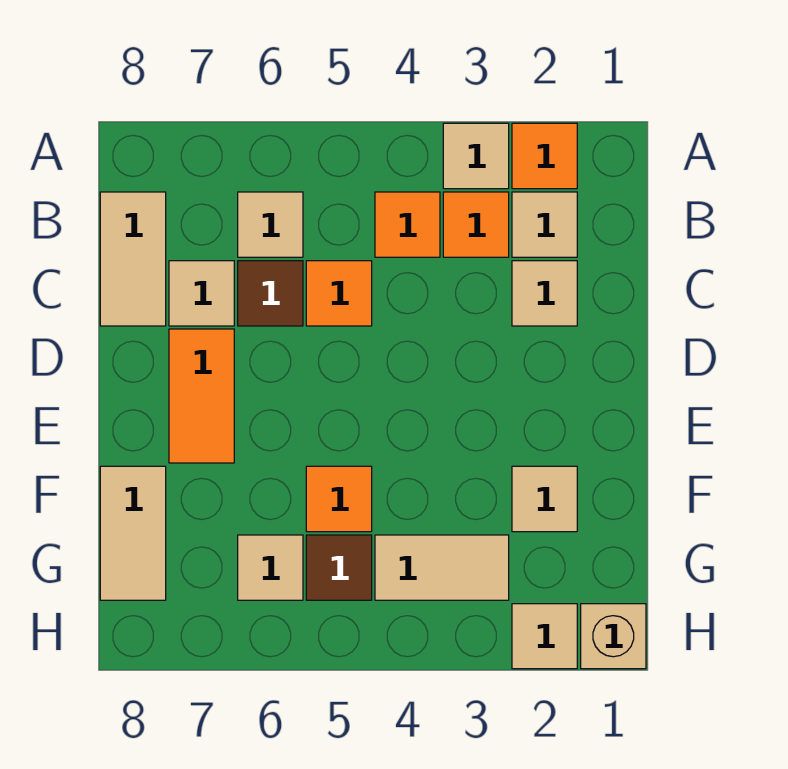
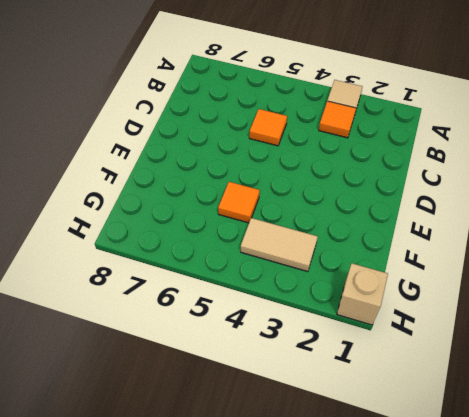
none -> orange 1x1 tile [512,123,577,189]
none -> tan 1x1 tile [512,192,577,257]
none -> orange 1x1 tile [375,192,440,257]

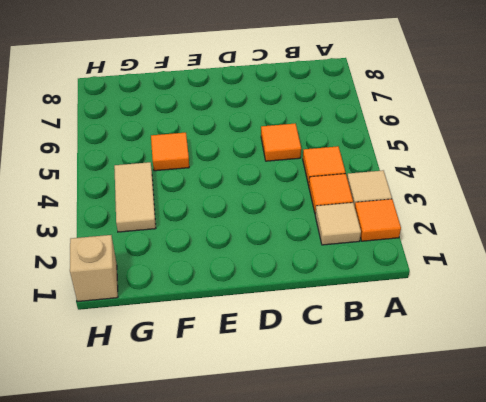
none -> tan 1x1 tile [238,192,303,257]
none -> tan 1x2 tile [100,192,166,326]
none -> tan 1x1 tile [512,261,577,326]

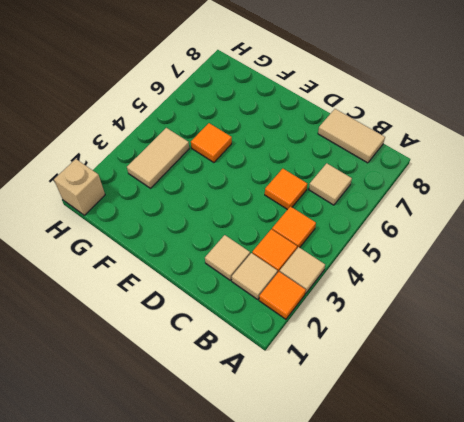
none -> brown 1x1 tile [238,261,303,326]
none -> tan 1x1 tile [169,261,234,326]
none -> orange 1x2 tile [169,329,234,463]

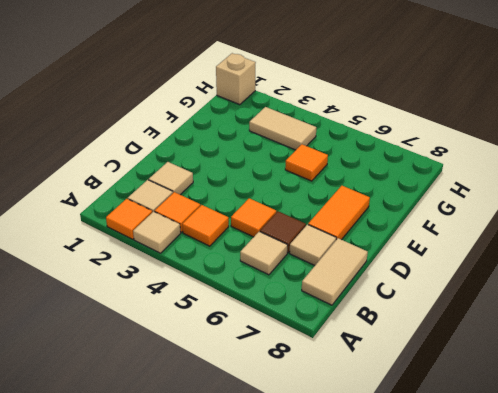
none -> tan 1x1 tile [512,466,577,532]
none -> tan 1x2 tile [100,466,166,600]
none -> brown 1x1 tile [306,535,372,600]

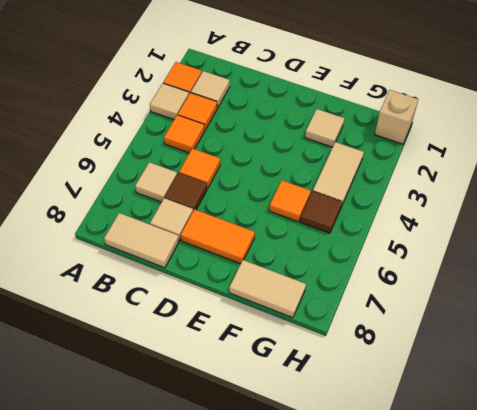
none -> tan 1x1 tile [512,261,577,326]
none -> tan 1x1 tile [238,535,303,600]
none -> tan 1x1 tile [512,604,577,669]

